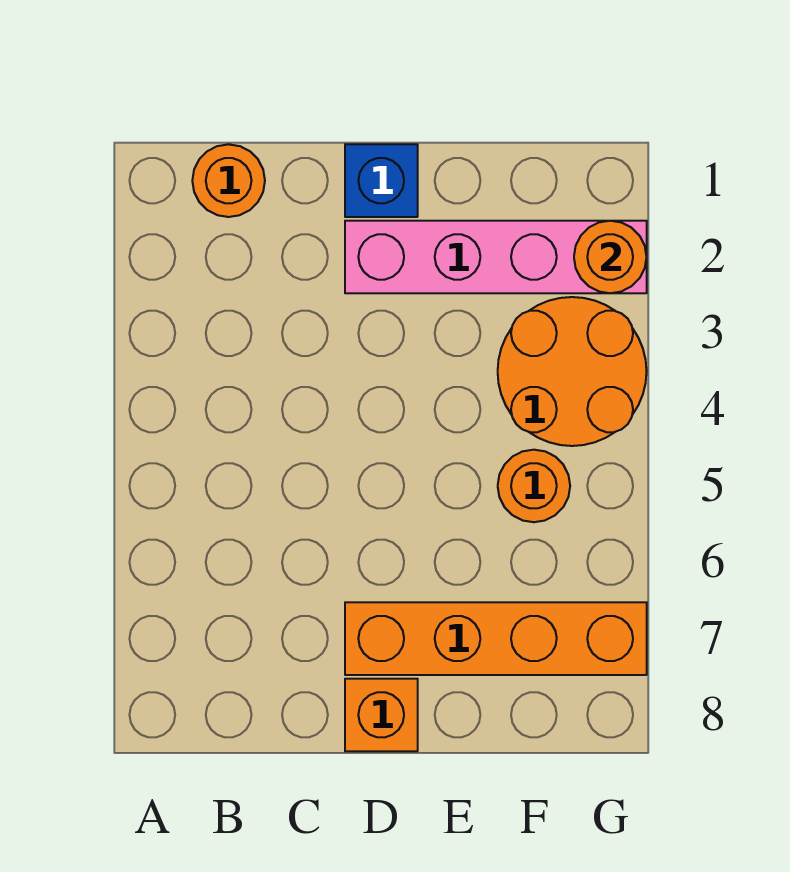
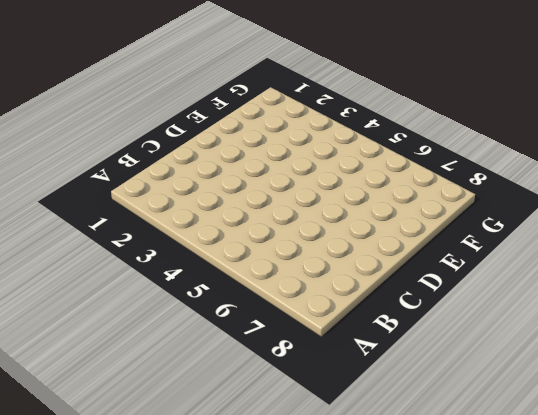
none -> orange 1x1 round brick [192,144,265,217]
none -> blue 1x1 brick [345,144,418,217]

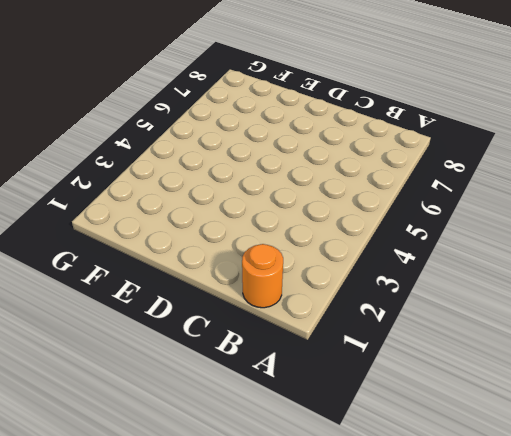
none -> blue 1x1 brick [345,144,418,217]
none -> pink 1x4 brick [345,221,647,293]

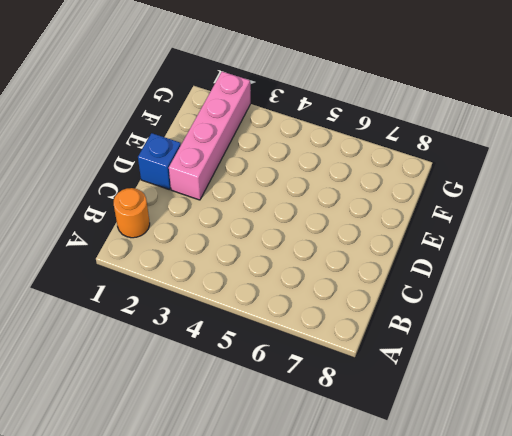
none -> orange 1x4 brick [345,602,647,675]
none -> orange 1x1 brick [345,679,418,751]

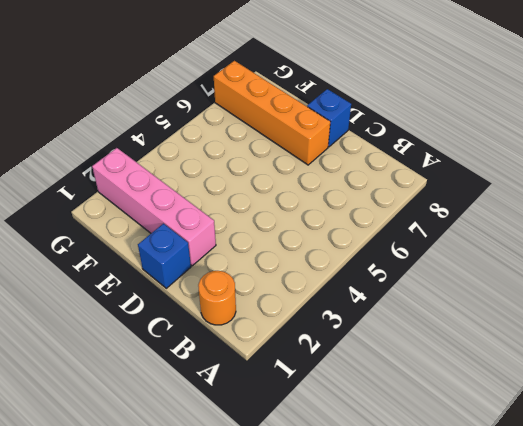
blue 1x1 brick [307,89,351,147] -> orange 1x1 brick [345,679,418,751]
none -> orange 2x2 round brick [498,297,646,446]
none -> orange 1x1 round brick [498,450,570,522]

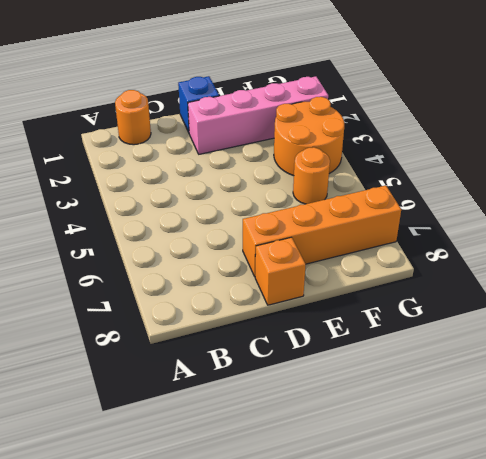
none -> orange 1x1 round brick [574,221,646,293]

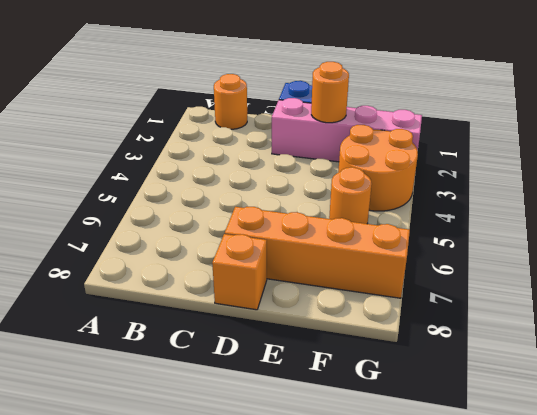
orange 1x1 round brick [311,62,349,123] -> orange 1x1 round brick moved to [574,221,646,293]

